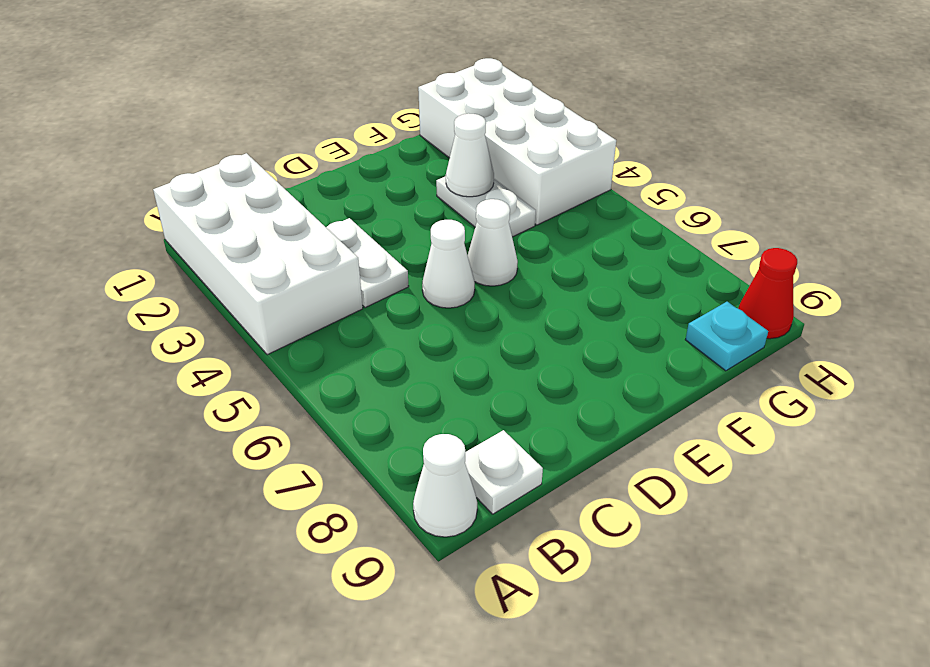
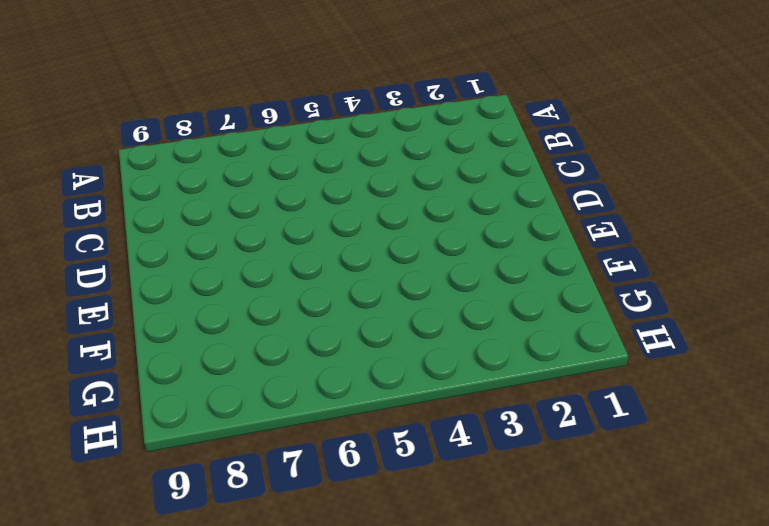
none -> white 2x4 brick [153,153,363,355]
none -> white 1x1 cone [413,434,477,537]

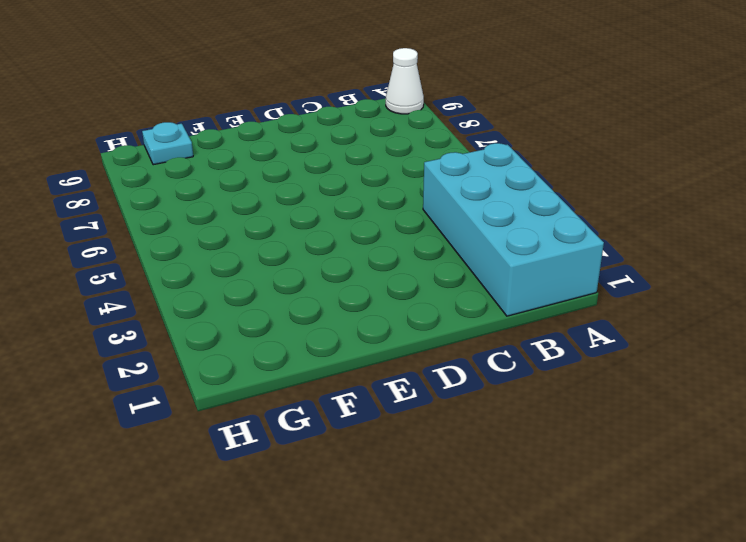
cyan 2x4 brick [423,143,604,316] -> white 2x4 brick [153,153,363,355]
none -> white 1x1 plate [465,430,543,514]
none -> white 1x2 plate [326,218,409,308]

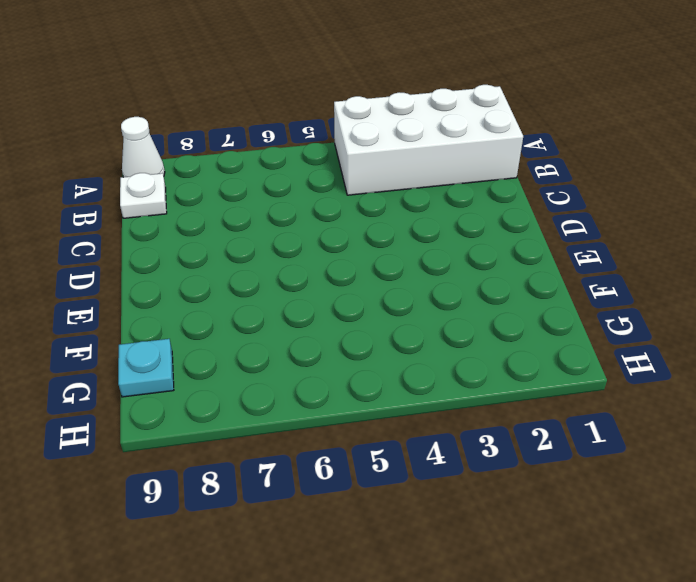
none -> white 1x2 plate [326,218,409,308]
none -> white 1x1 cone [422,220,475,308]

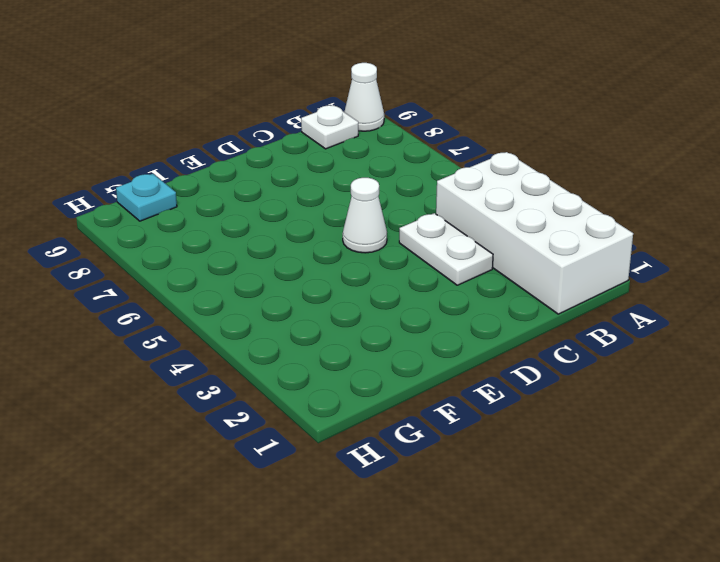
none -> white 1x1 cone [468,199,518,286]
none -> white 1x2 plate [436,176,536,237]

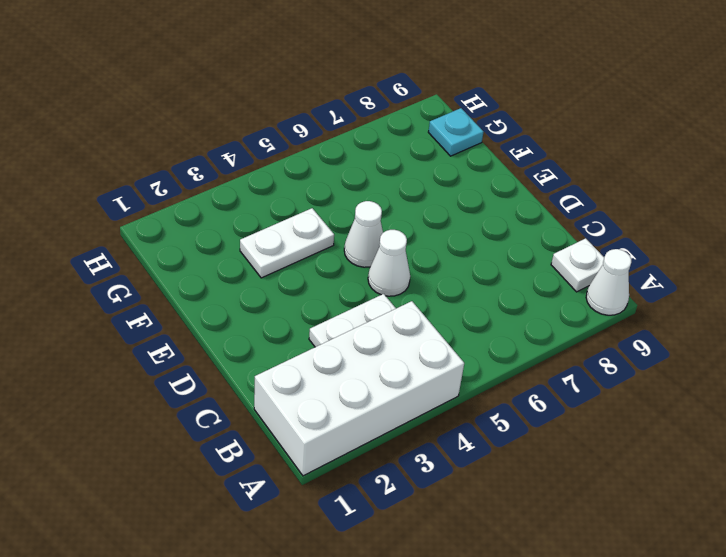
none -> white 2x4 brick [418,58,616,225]
none -> red 1x1 cone [738,248,797,339]

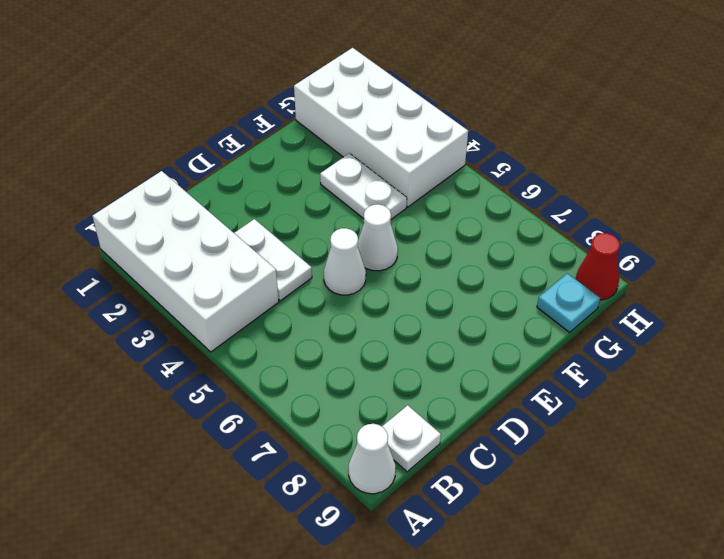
none -> white 1x1 cone [446,113,494,197]

